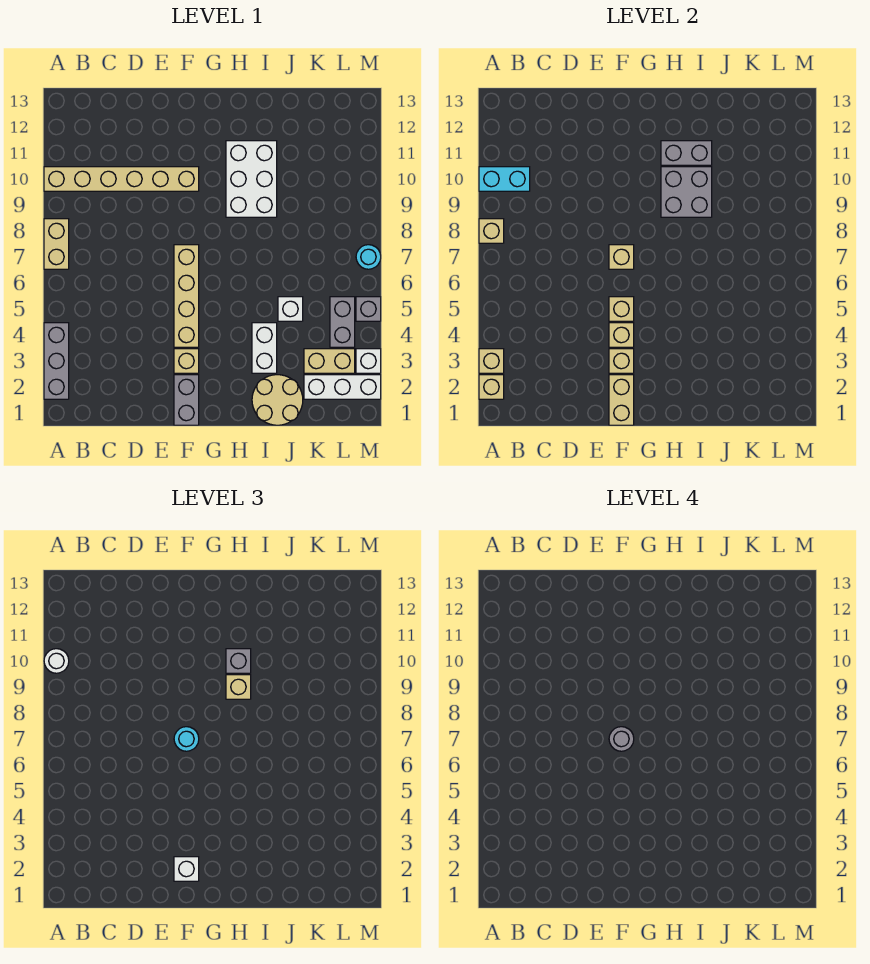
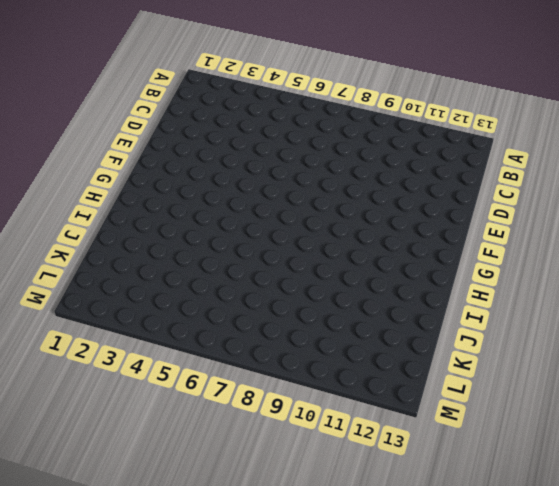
none -> grey 1x3 brick [44,323,69,399]
none -> tan 1x2 brick [44,219,69,269]
none -> tan 1x6 brick [44,167,199,191]
none -> grey 1x2 brick [174,375,199,425]

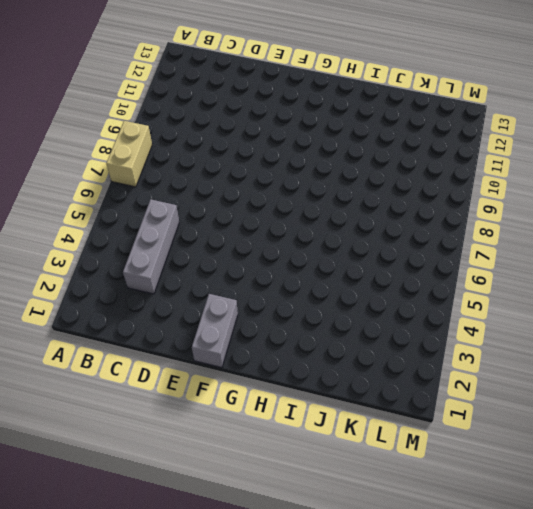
grey 1x3 brick [123,199,179,294] -> grey 1x3 brick moved to [44,323,69,399]
none -> tan 1x6 brick [44,167,199,191]
none -> tan 1x1 brick [174,349,199,373]
none -> tan 1x4 brick [174,245,199,347]
none -> white 2x3 brick [226,141,277,217]

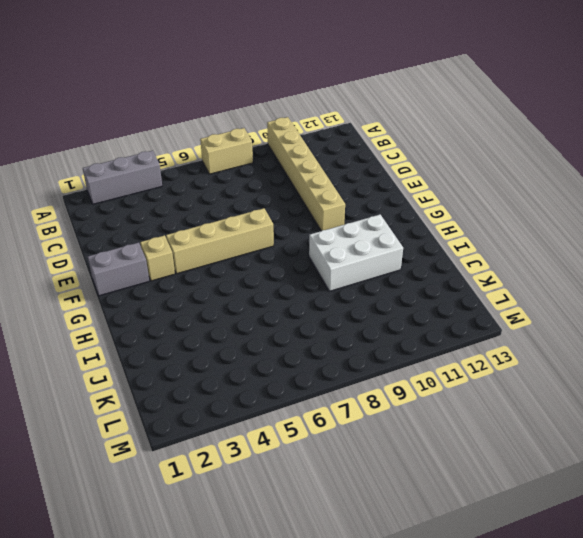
none -> tan 2x2 round brick [252,375,303,425]
none -> white 1x2 brick [252,323,277,373]
none -> white 1x1 brick [278,297,303,321]
none -> white 1x3 brick [304,375,381,399]

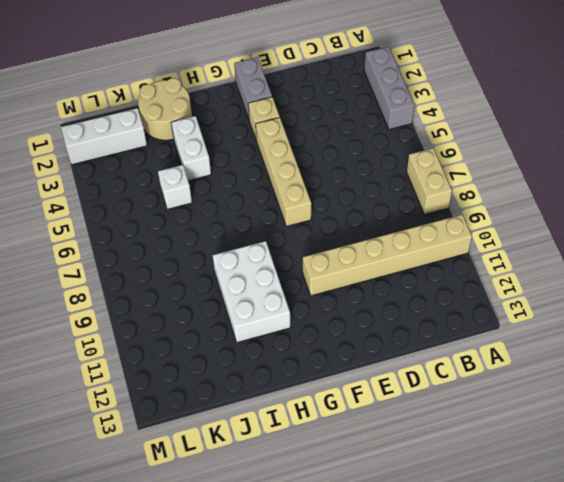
none -> tan 1x2 brick [304,349,355,373]
none -> grey 1x2 brick [330,297,355,347]
none -> white 1x1 brick [356,349,381,373]
none -> grey 1x1 brick [356,297,381,321]

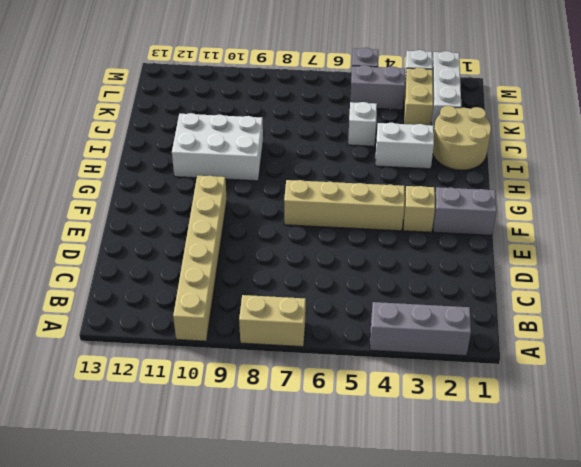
none -> cyan 1x1 round brick [356,245,381,269]
none -> tan 1x1 brick [479,375,504,399]
none -> tan 1x1 brick [479,349,504,373]
none -> tan 1x1 brick [479,219,504,243]

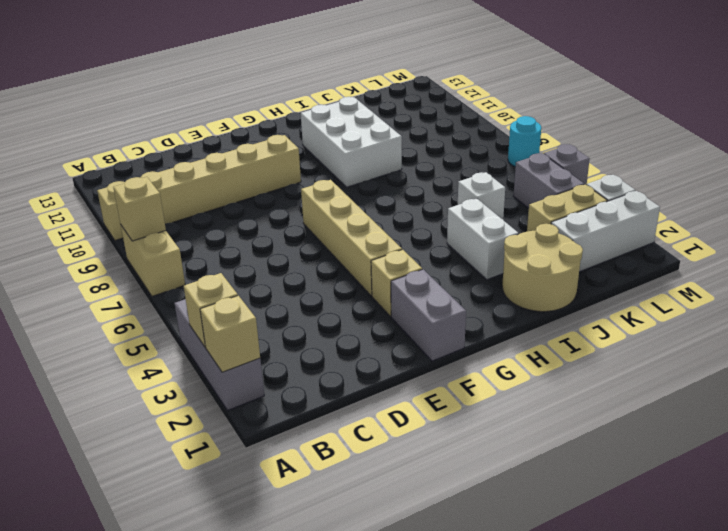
none -> cyan 1x2 brick [479,167,530,191]
none -> tan 1x2 brick [609,375,634,425]
none -> tan 1x1 brick [609,349,634,373]
none -> tan 1x1 brick [609,323,634,347]

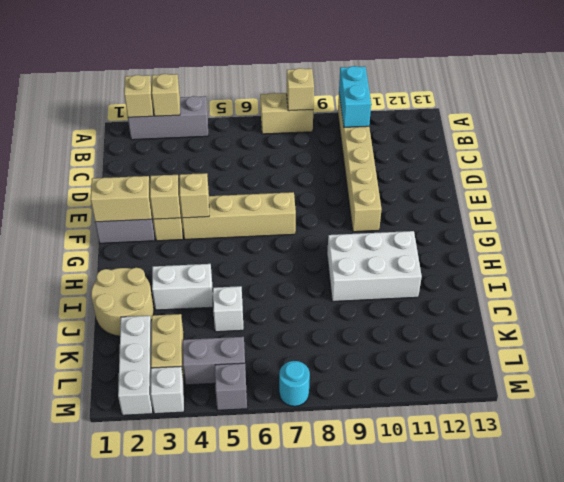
none -> tan 1x1 brick [609,297,634,321]
none -> tan 1x1 brick [609,245,634,269]
none -> grey 2x2 brick [661,167,712,217]
none -> grey 1x2 brick [661,141,712,165]

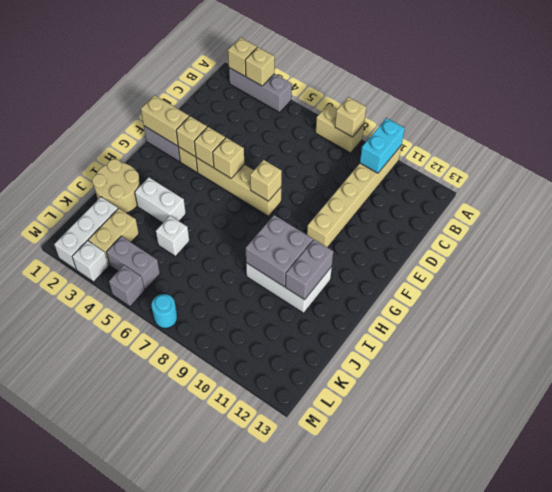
none -> white 1x1 round brick [44,649,69,673]
none -> white 1x1 brick [174,857,199,881]
none -> cyan 1x1 round brick [174,727,199,751]
none -> tan 1x1 brick [226,675,251,699]

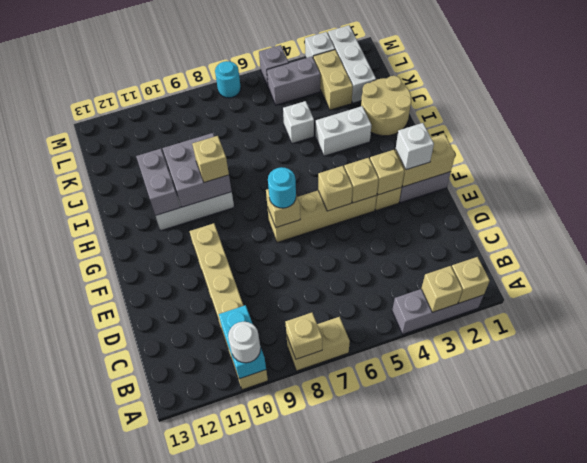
none -> grey 1x1 brick [226,649,251,673]
none -> grey 1x1 round brick [609,727,634,751]

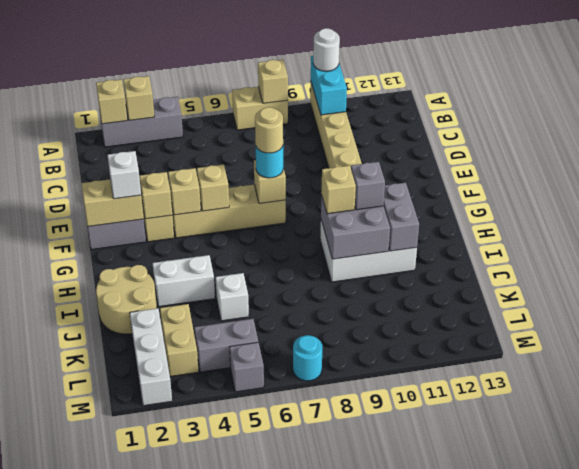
tan 1x1 round brick [255,107,283,153] -> grey 1x1 round brick [609,727,634,751]
none -> white 1x1 brick [356,349,381,373]

